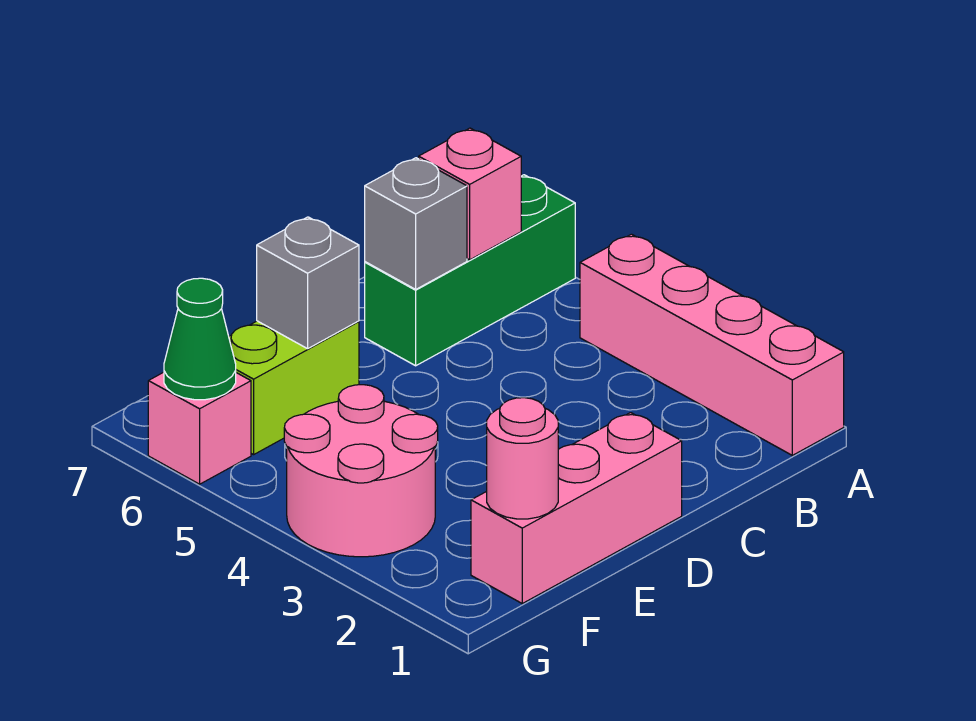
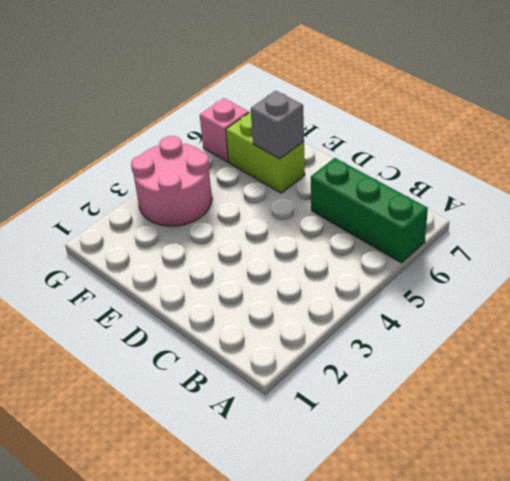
none -> pink 1x4 brick [580,234,844,455]
none -> pink 1x3 brick [471,413,682,603]

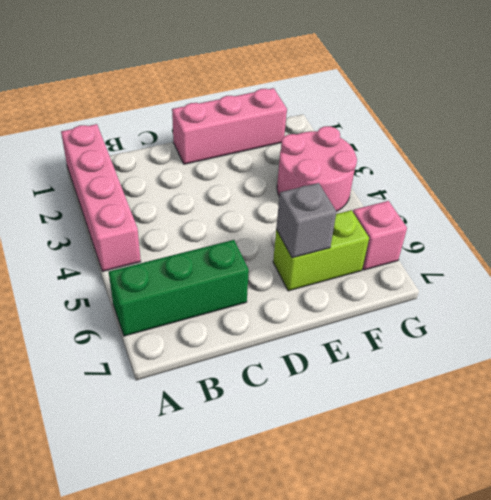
none -> pink 1x1 brick [419,128,521,260]
none -> grey 1x1 brick [365,158,467,289]

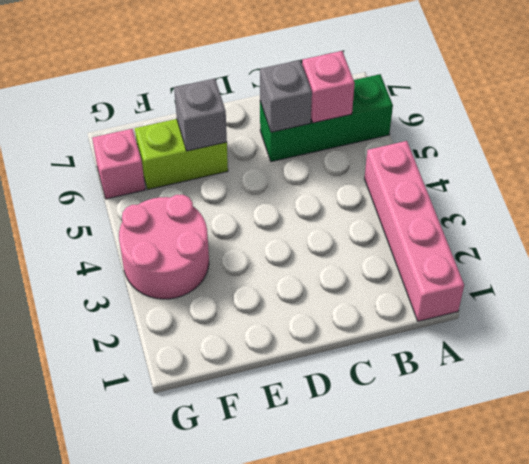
none -> pink 1x3 brick [471,413,682,603]
none -> pink 1x1 round brick [487,398,558,519]

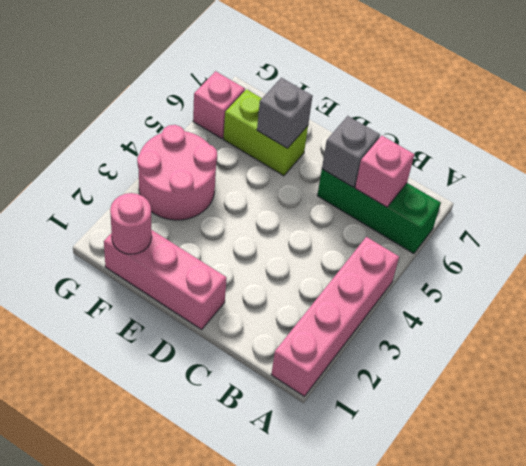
none -> green 1x1 cone [164,278,236,400]

